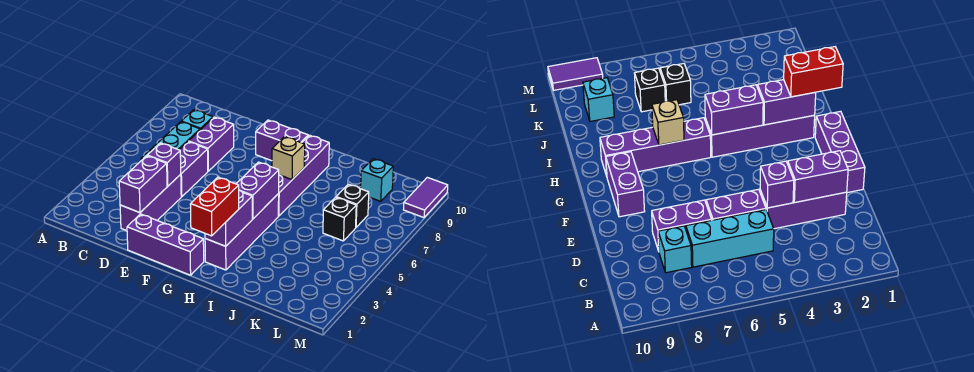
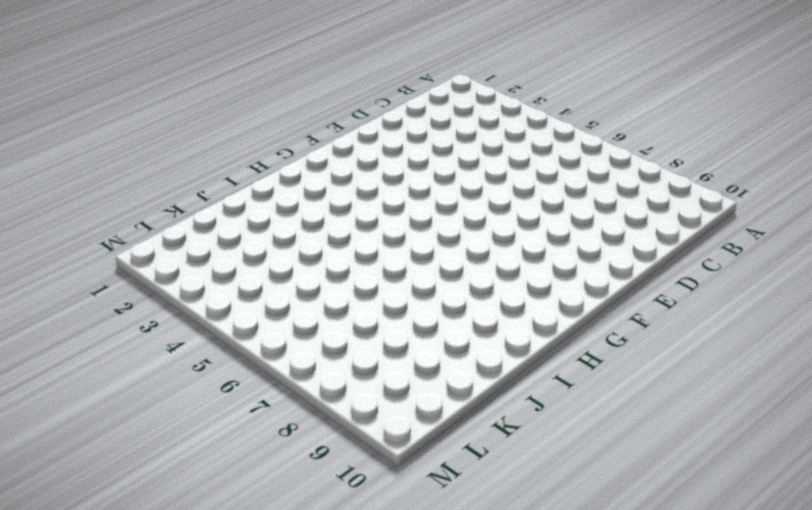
none -> cyan 1x3 brick [141,122,200,160]
none -> cyan 1x1 brick [181,110,213,130]
none -> purple 1x3 brick [120,175,181,231]

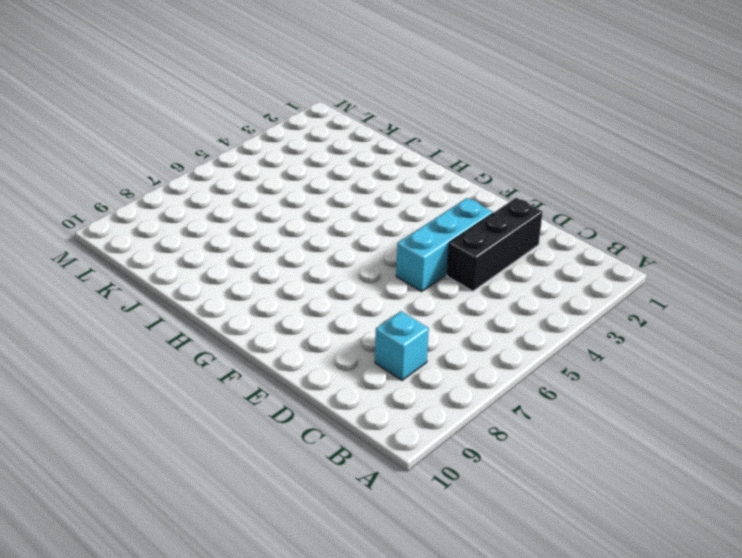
black 1x3 brick [447,198,543,291] -> purple 1x3 brick [120,175,181,231]
cyan 1x3 brick [396,198,493,291] -> cyan 1x3 brick moved to [141,122,200,160]
none -> purple 1x2 brick [179,142,208,197]
none -> purple 1x2 brick [189,117,234,171]
none -> purple 1x3 brick [127,214,204,275]

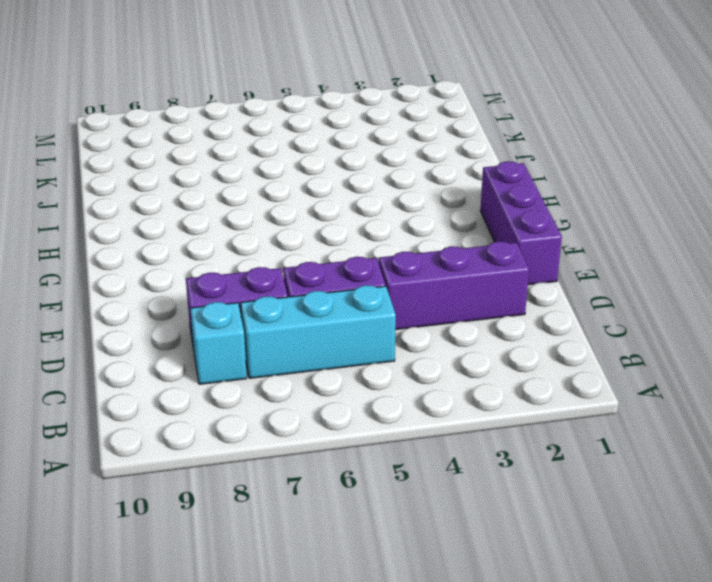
none -> purple 1x2 brick [256,120,308,161]
none -> purple 1x4 brick [205,194,279,270]
none -> purple 1x4 brick [278,135,329,216]

